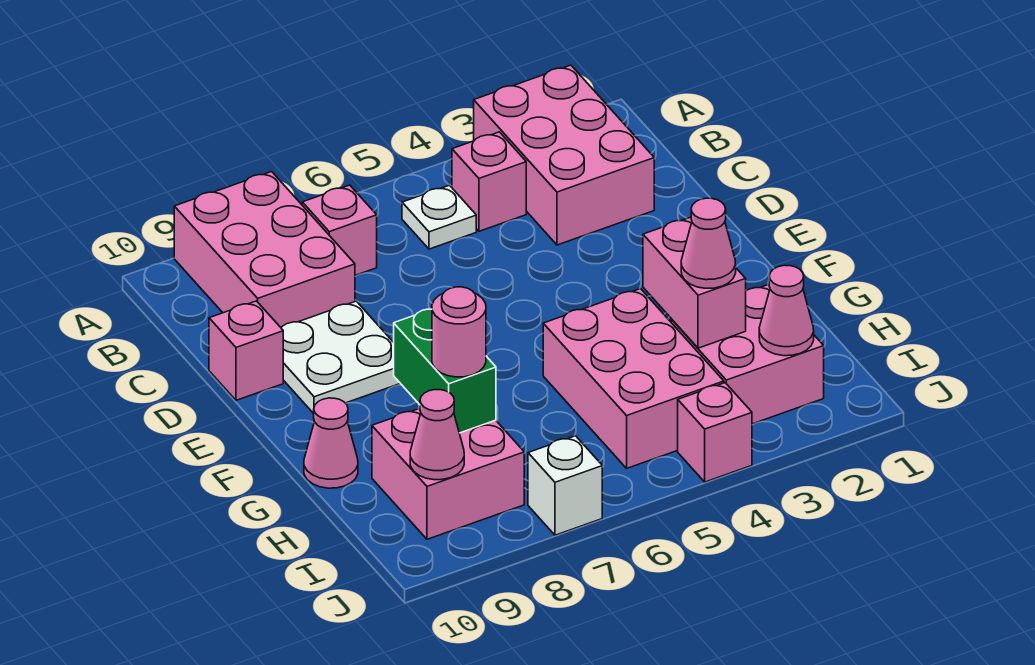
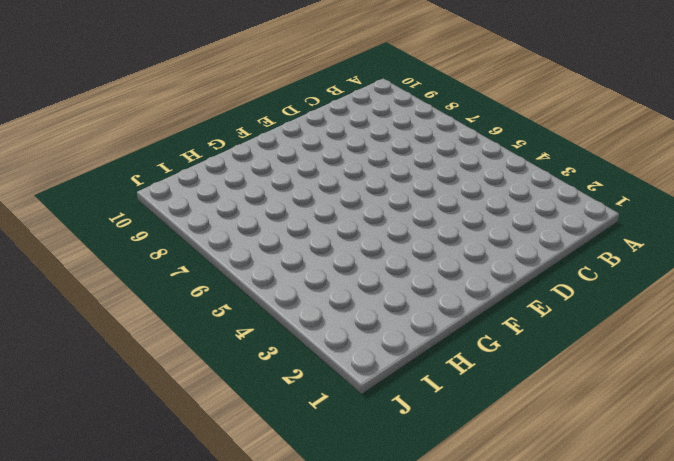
none -> pink 2x3 brick [474,65,654,245]
none -> pink 2x3 brick [174,172,355,327]
none -> pink 1x1 brick [452,132,526,231]

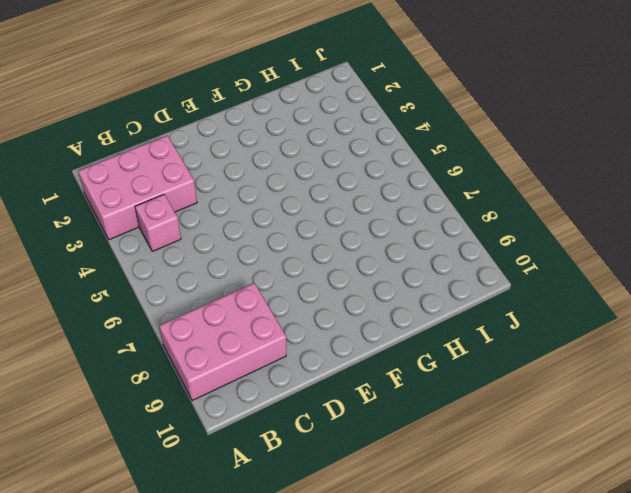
none -> white 1x1 plate [402,185,476,249]
none -> pink 1x1 brick [302,185,377,275]
none -> white 2x2 plate [281,301,400,413]

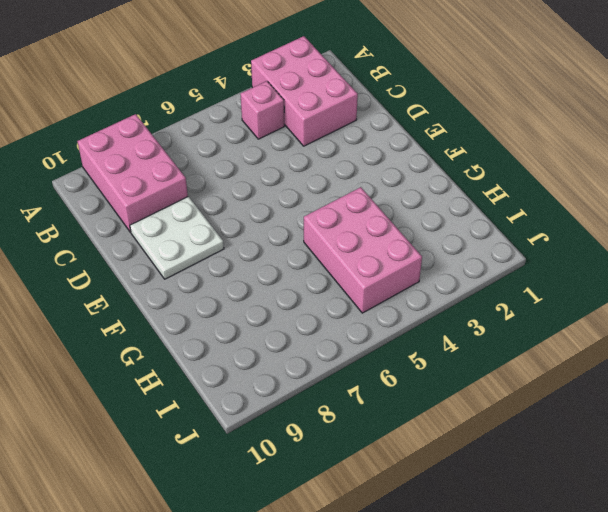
none -> white 1x1 plate [402,185,476,249]
none -> pink 1x1 brick [302,185,377,275]
none -> pink 1x1 brick [209,301,283,400]

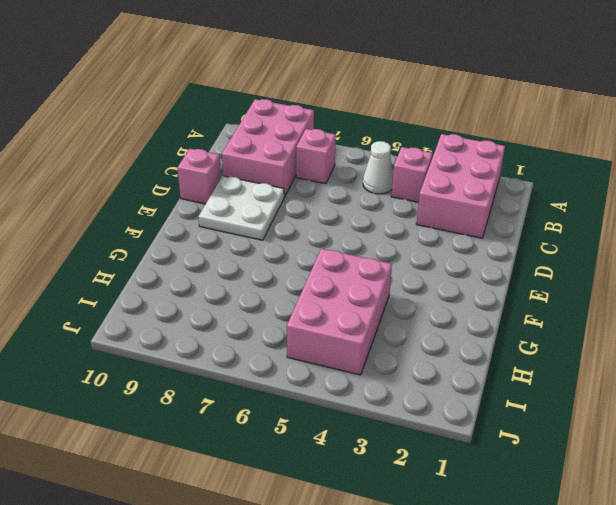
white 1x1 cone [363,141,393,194] -> white 1x1 plate [402,185,476,249]
none -> pink 1x1 cone [304,398,358,488]
none -> pink 2x2 brick [671,285,824,424]
none -> pink 2x2 brick [372,408,524,539]

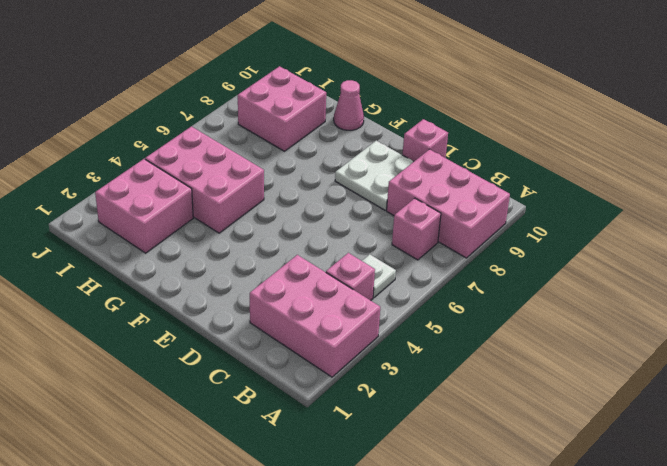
none -> pink 1x1 brick [678,383,752,482]
none -> white 1x1 brick [528,436,602,535]
none -> pink 1x2 brick [643,217,746,348]

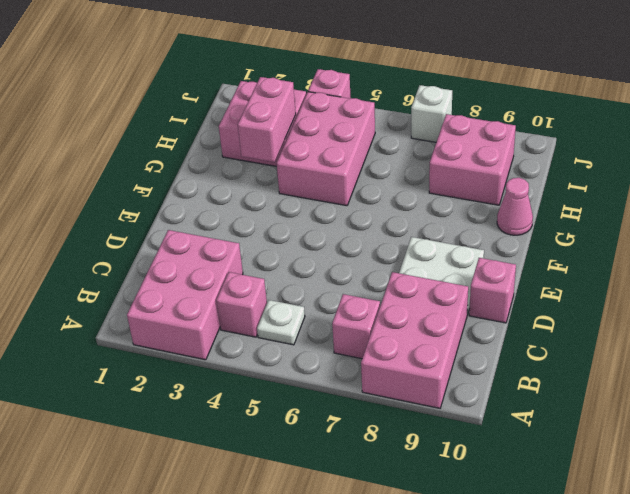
none -> green 1x2 brick [394,309,496,433]
none -> pink 1x1 cone [759,265,814,356]
none -> pink 1x1 cone [410,390,464,480]

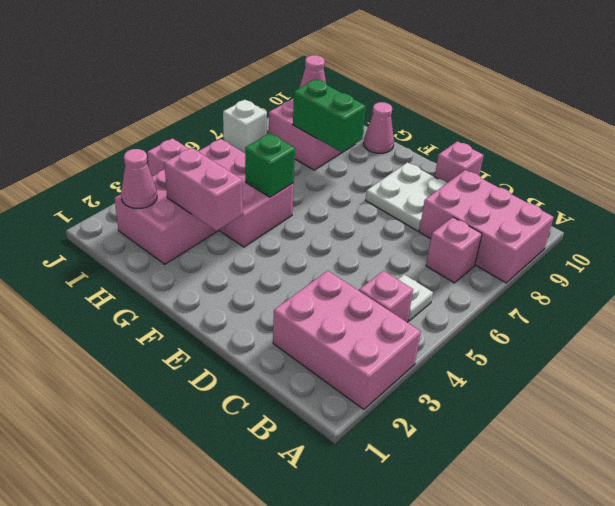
green 1x1 brick [245,134,295,197] -> none
none -> pink 1x1 cone [681,198,736,288]
none -> pink 1x1 round brick [432,287,486,377]

